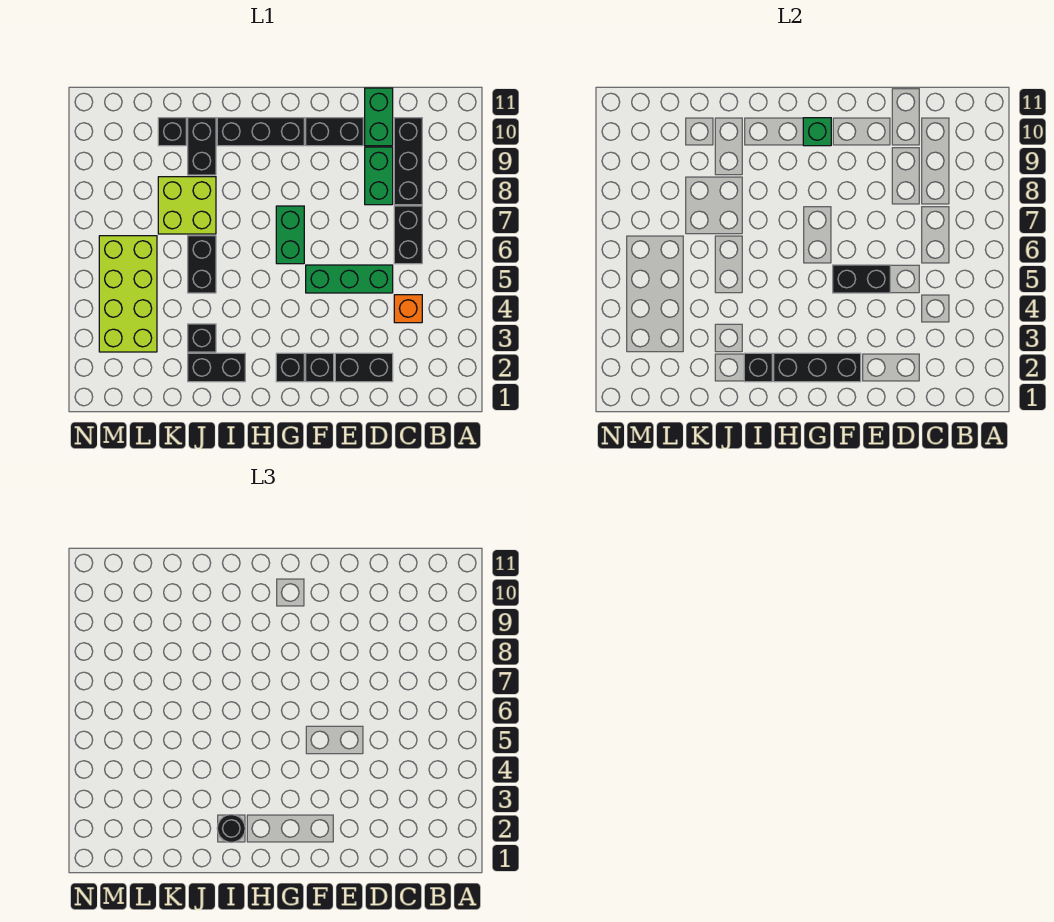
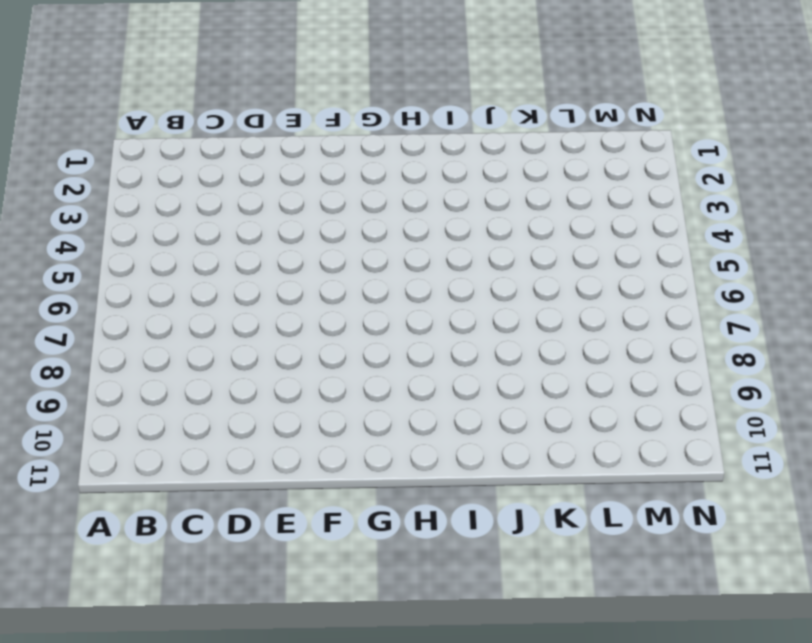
none -> orange 1x1 brick [394,295,422,323]
none -> black 1x2 brick [394,206,422,264]
none -> black 1x3 brick [394,118,422,205]

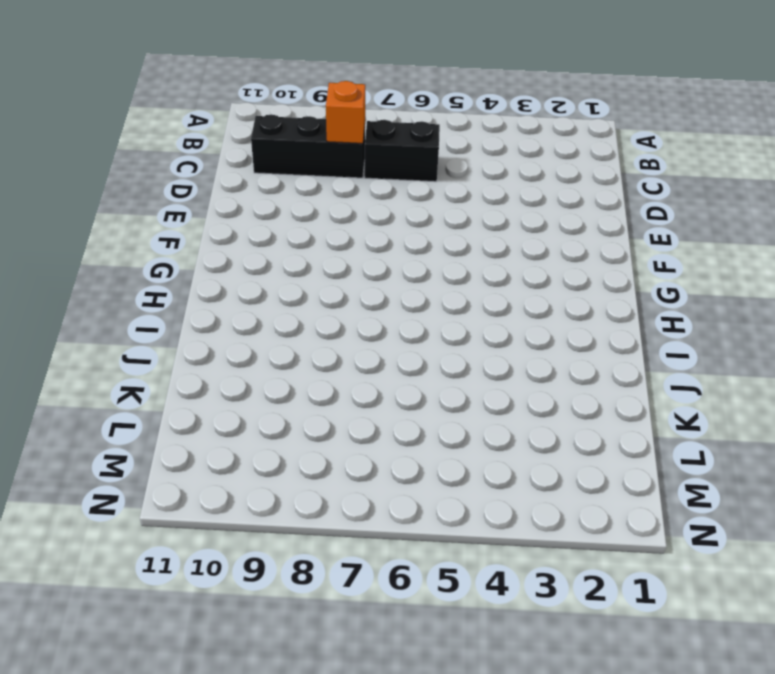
orange 1x1 brick [326,81,365,143] -> orange 1x1 brick moved to [394,295,422,323]
none -> black 1x2 brick [335,353,393,382]
none -> green 1x3 brick [306,265,393,293]
none -> green 1x2 brick [365,147,393,205]

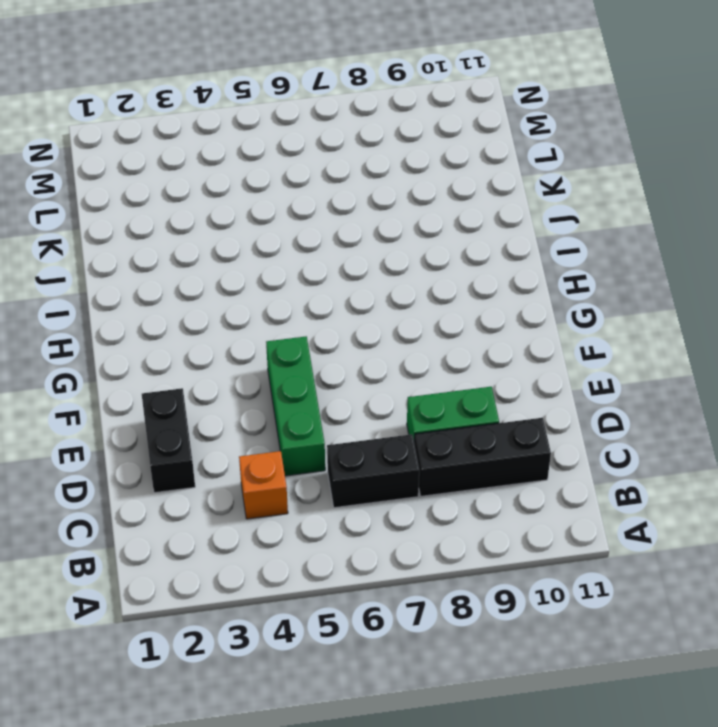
none -> green 1x2 brick [365,88,393,146]
none -> black 1x2 brick [306,118,363,146]
none -> black 1x1 brick [306,353,334,382]

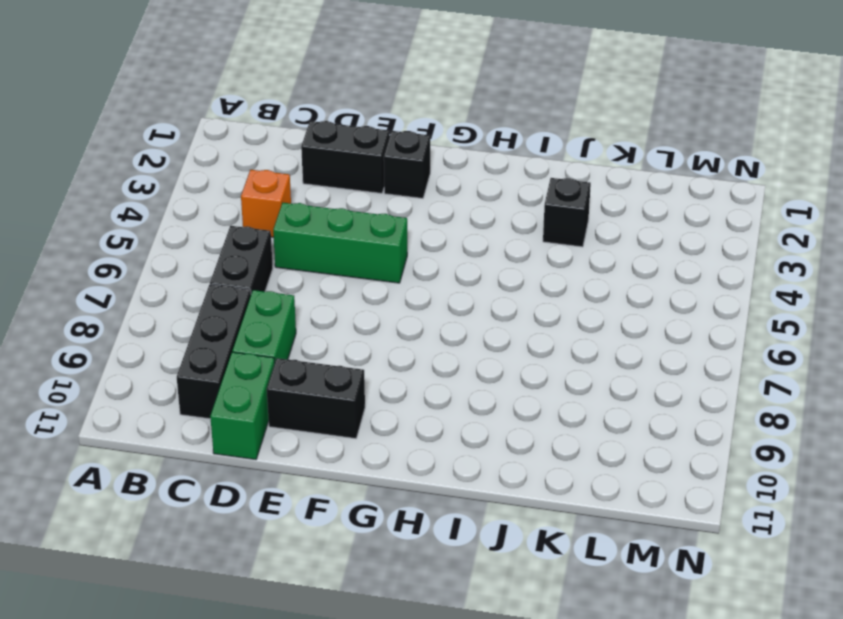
none -> black 1x1 brick [276,353,304,382]
none -> green 1x2 brick [276,206,304,264]
none -> black 1x3 brick [217,118,304,146]

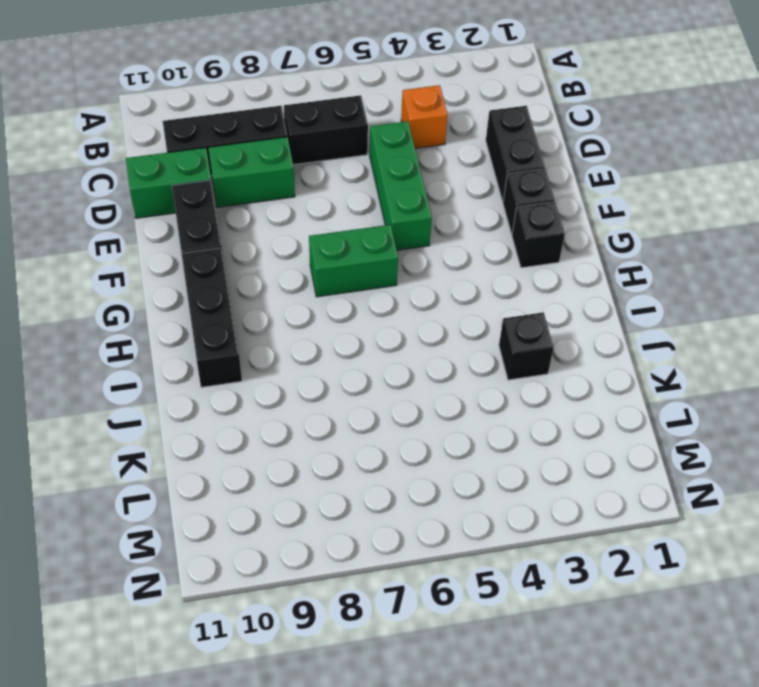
none -> black 1x2 brick [188,353,245,382]
none -> black 1x2 brick [188,236,216,293]
none -> lime 2x2 brick [158,177,216,234]

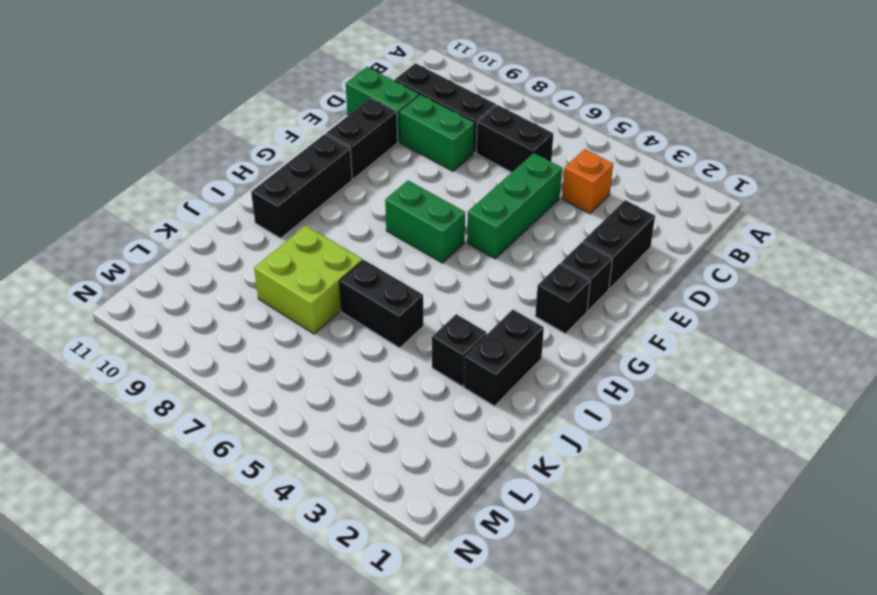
none -> black 1x2 brick [188,118,216,175]
none -> black 1x1 brick [158,118,186,146]
none -> lime 2x4 brick [99,236,157,352]

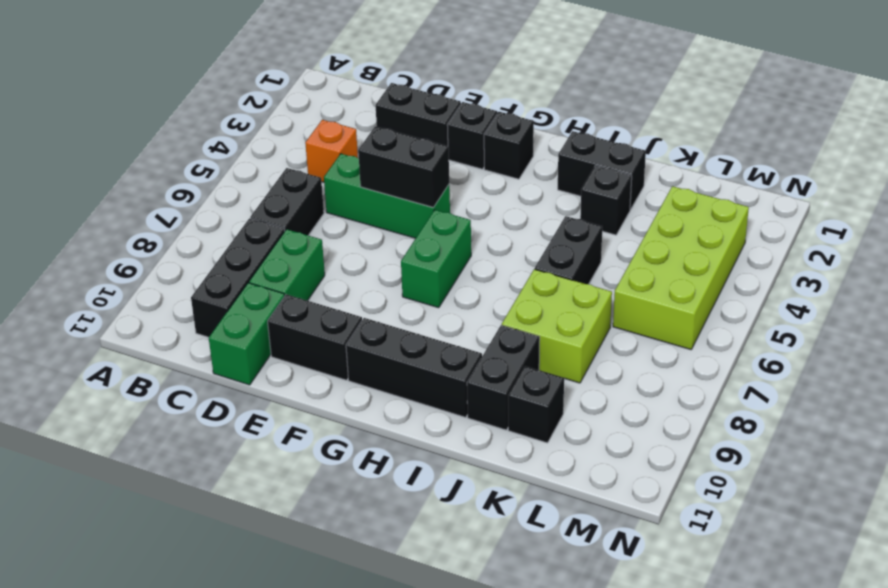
none -> black 1x3 brick [774,353,861,382]
none -> green 1x1 brick [803,118,831,146]
none -> black 1x1 brick [744,353,772,382]

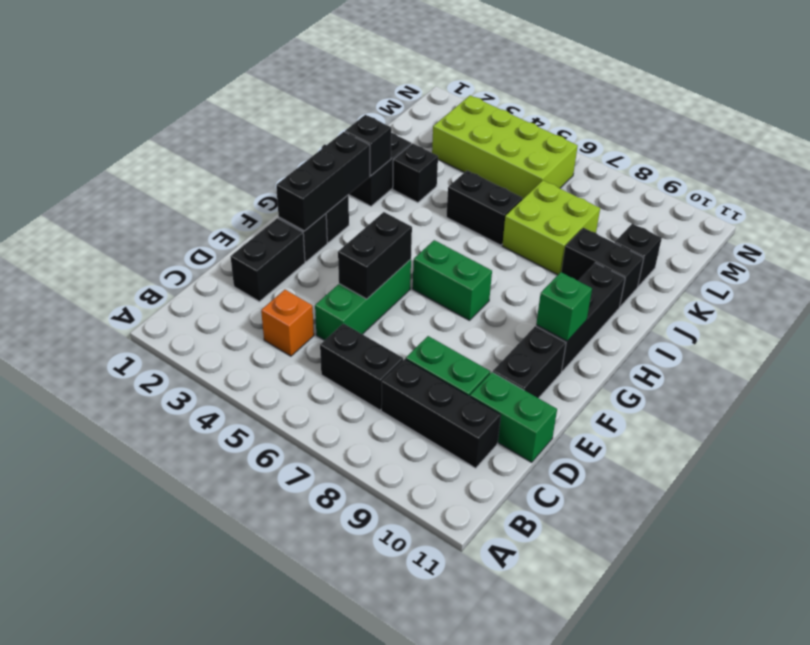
none -> black 1x1 round brick [217,815,245,843]

